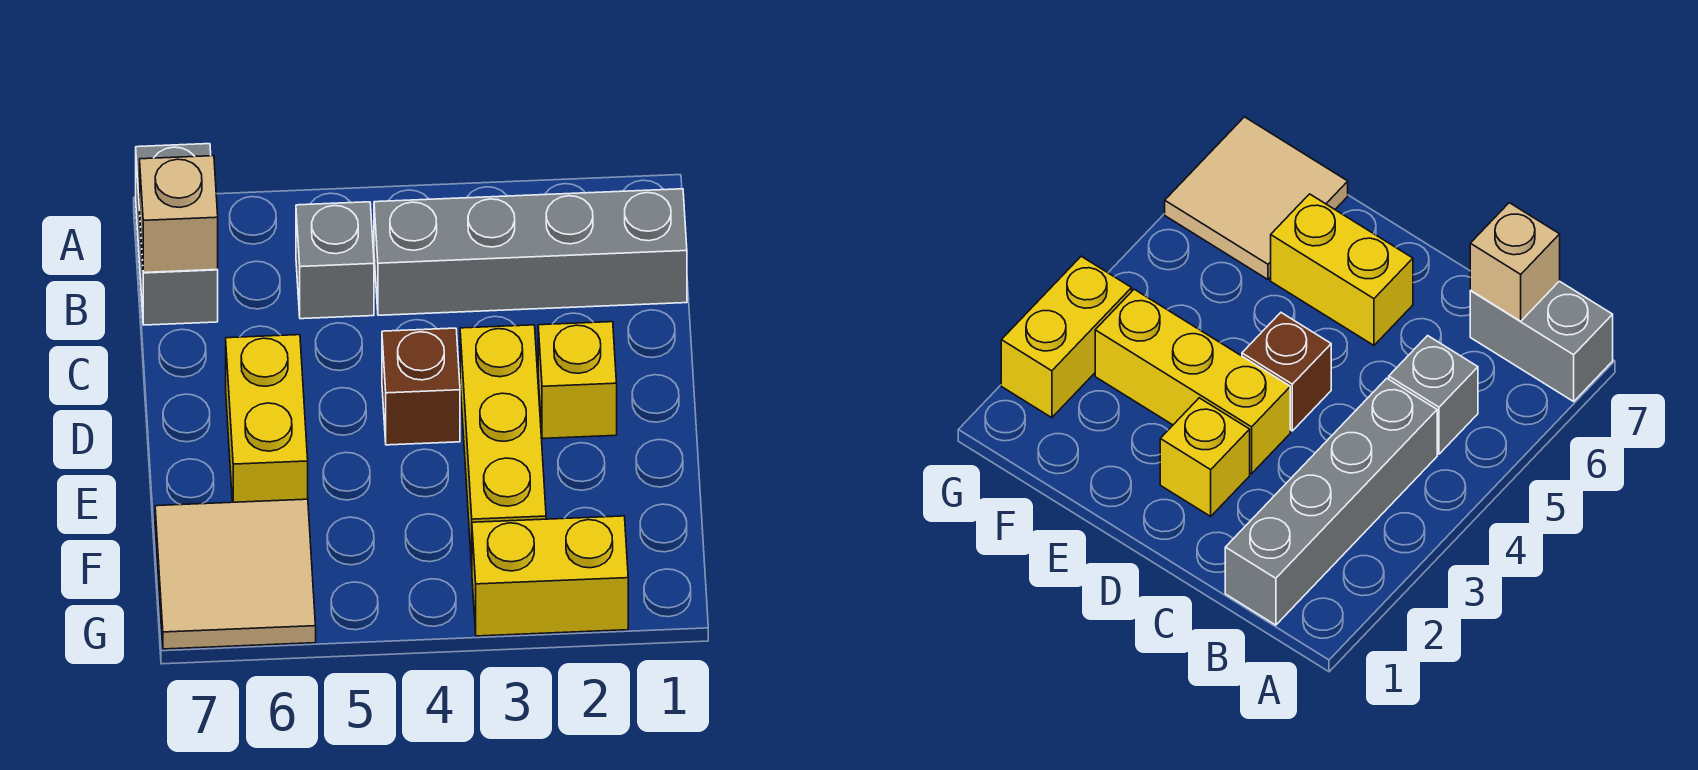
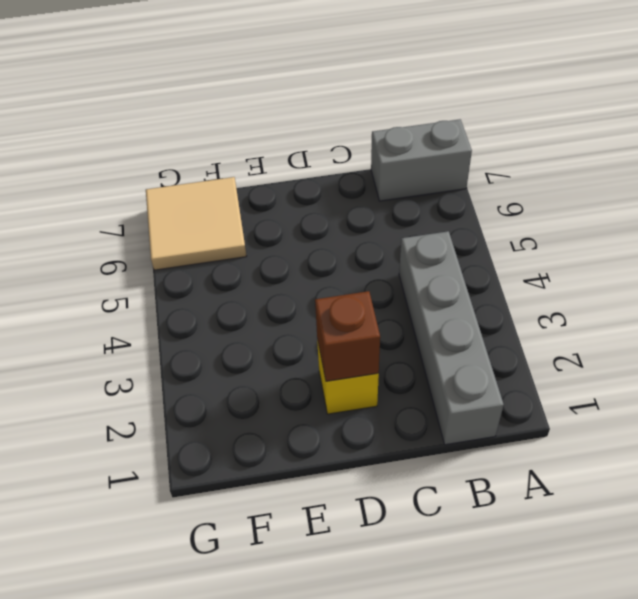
brown 1x1 brick [315,291,380,381] -> brown 1x1 brick moved to [382,328,460,445]
none -> grey 1x1 brick [296,202,374,319]
none -> yellow 1x3 brick [460,325,546,567]

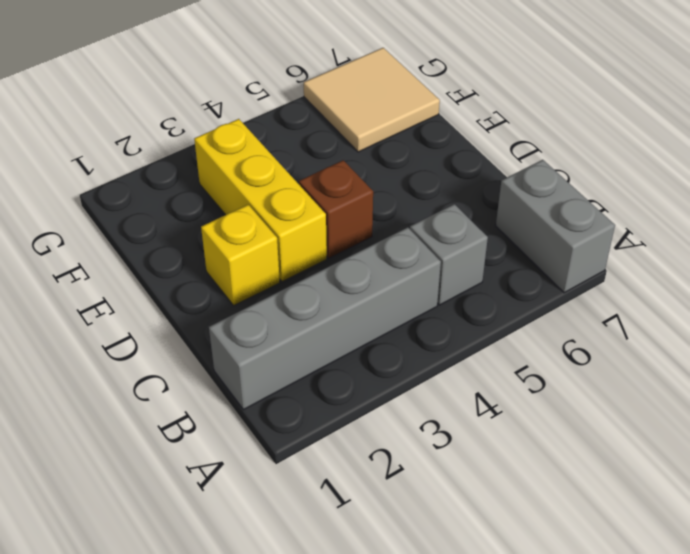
none -> yellow 1x2 brick [226,335,308,502]
none -> yellow 1x2 brick [472,516,628,636]

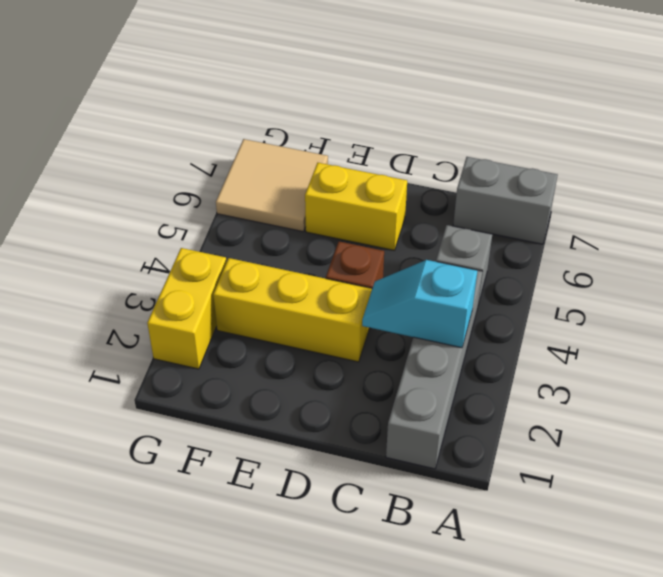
cyan 1x2 slope [362,260,478,348] -> none
none -> yellow 1x1 brick [538,322,617,439]
none -> tan 1x1 brick [140,156,218,273]

